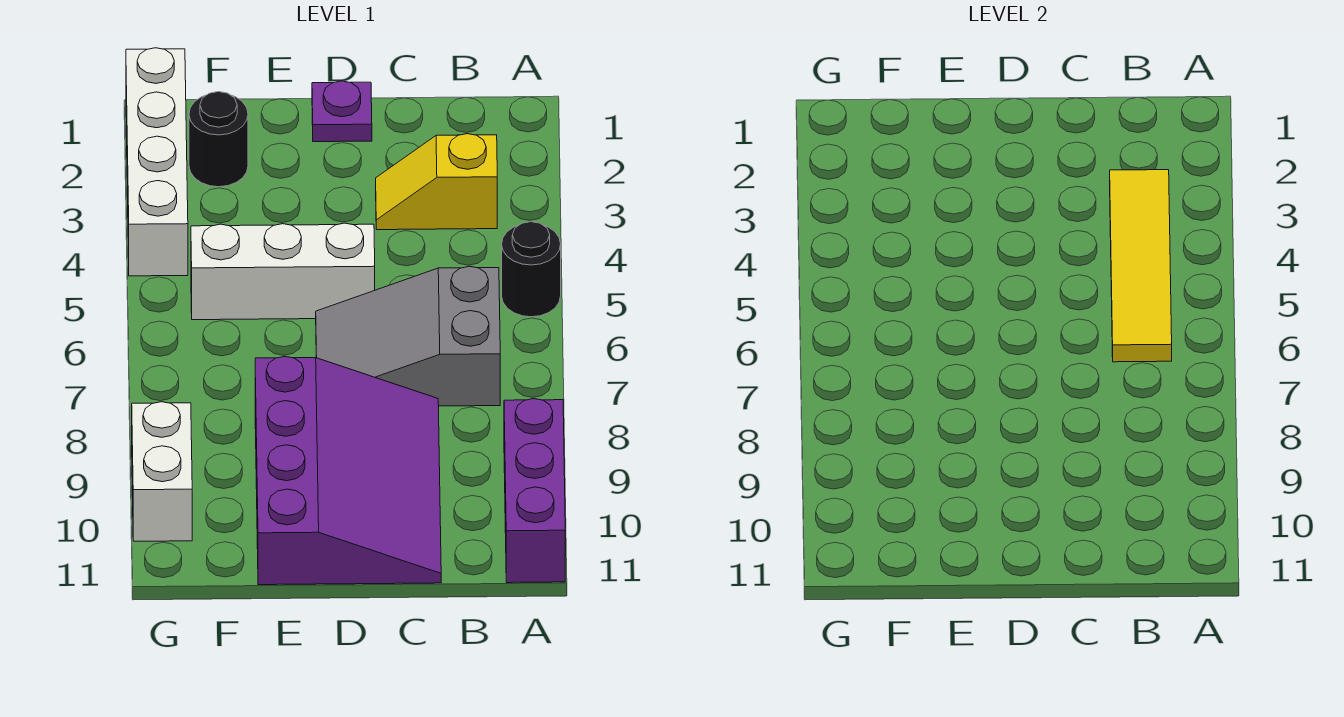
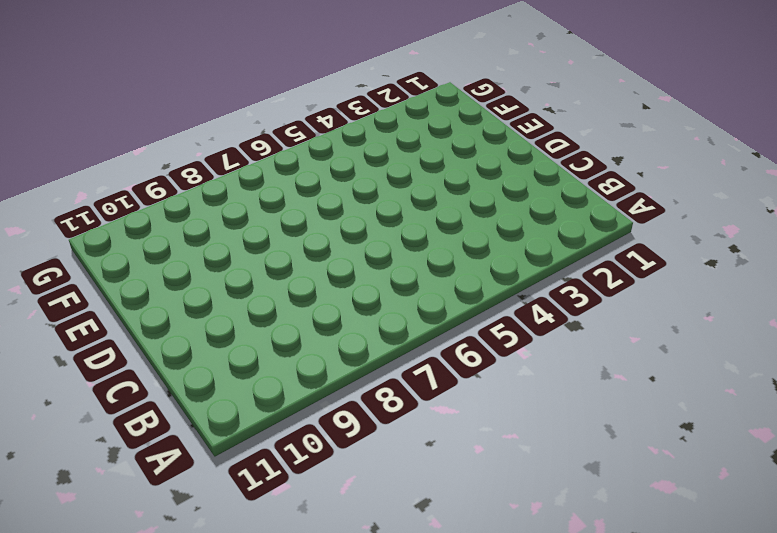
none -> black 1x1 round brick [502,222,561,317]
none -> purple 1x3 brick [504,399,565,583]

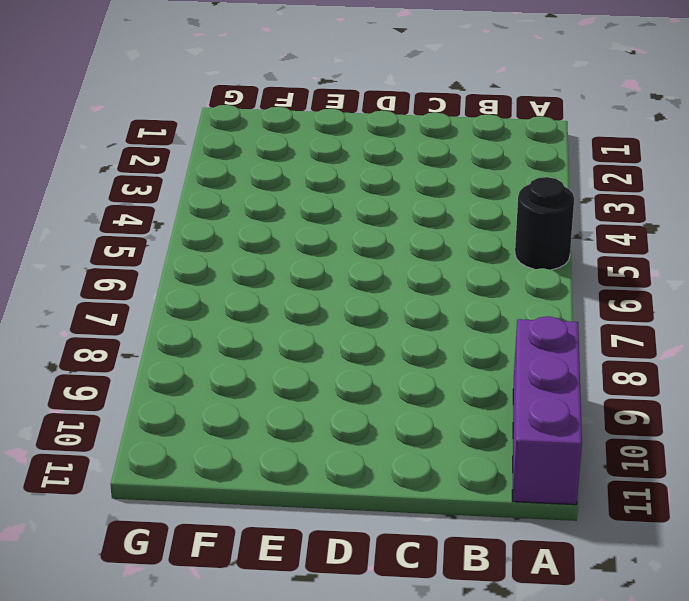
none -> yellow 1x2 slope [376,134,497,230]
none -> grey 2x3 slope [316,266,500,406]

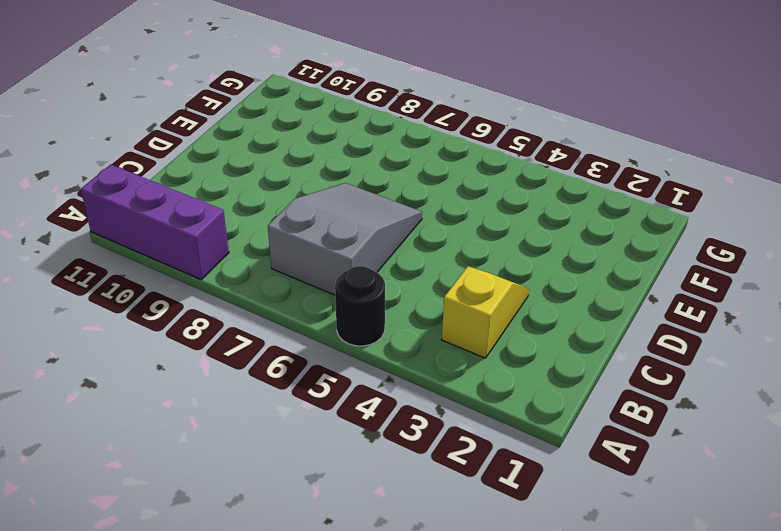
none -> purple 3x4 slope [255,356,441,585]
none -> purple 1x1 plate [312,81,372,142]

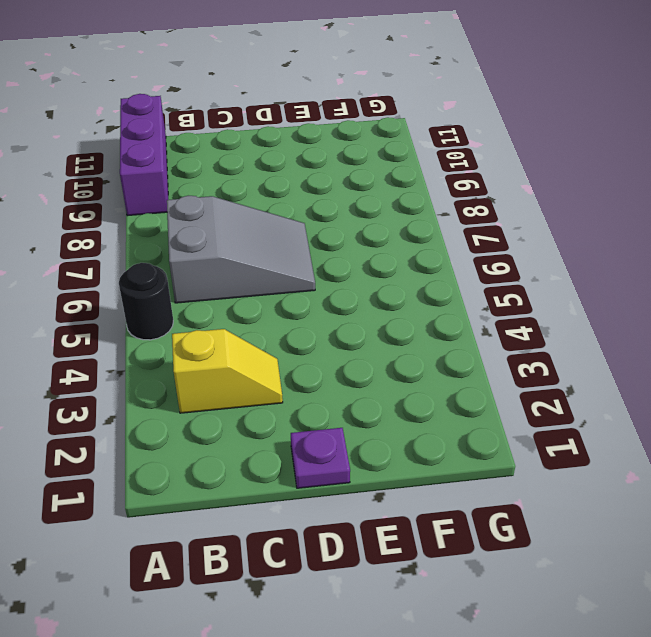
none -> purple 3x4 slope [255,356,441,585]
none -> white 1x3 brick [191,223,375,320]

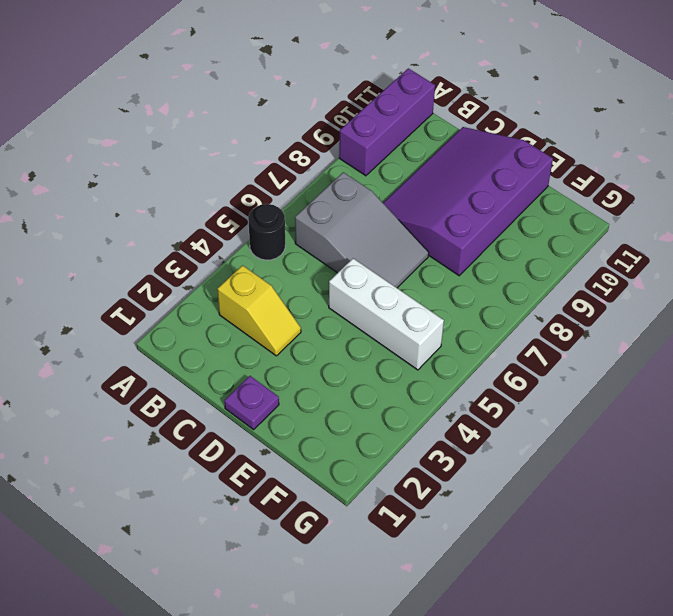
none -> black 1x1 round brick [189,92,248,187]
none -> white 1x4 brick [126,48,188,276]

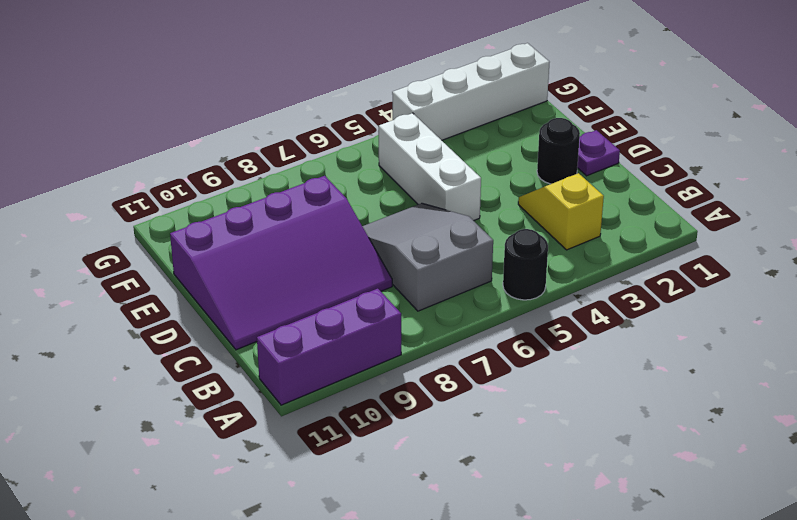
black 1x1 round brick [537,118,580,184] -> black 1x1 round brick moved to [189,92,248,187]
none -> white 1x2 brick [132,402,192,541]
none -> yellow 1x4 tile [1110,170,1172,362]

